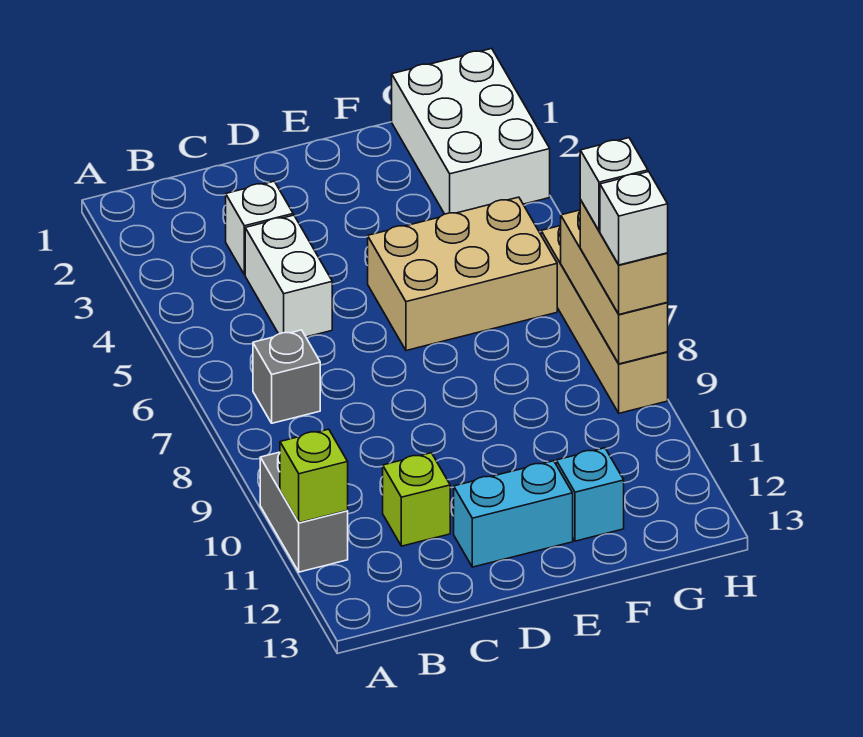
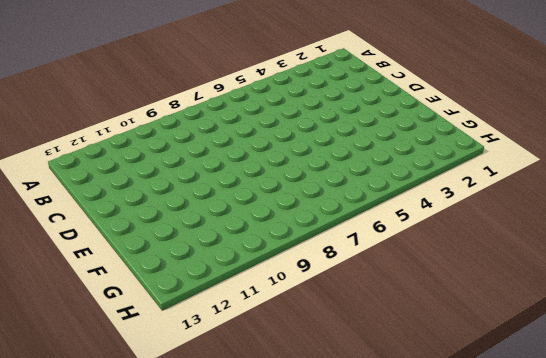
none -> grey 1x2 brick [260,452,348,572]
none -> grey 1x1 brick [253,330,320,423]
none -> white 1x1 brick [226,181,293,275]

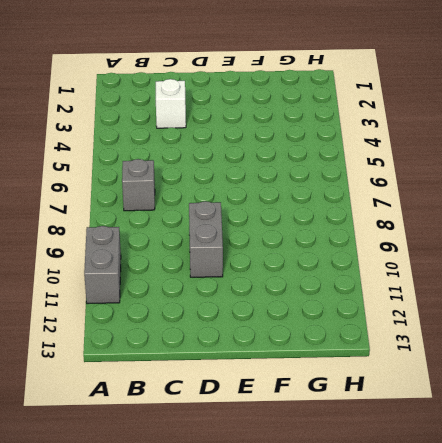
grey 1x2 brick [189,201,223,277] -> none
none -> white 1x2 brick [245,215,332,337]
none -> lime 1x1 brick [383,453,450,546]
none -> cyan 1x2 brick [454,461,573,567]

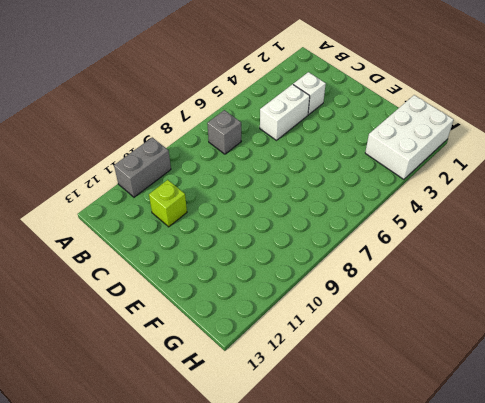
none -> cyan 1x2 brick [454,461,573,567]
none -> tan 2x3 brick [368,197,557,351]
none -> cyan 1x1 brick [556,448,624,541]

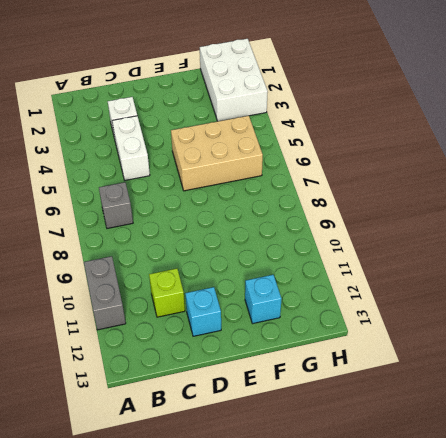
cyan 1x1 brick [185,287,221,336] -> cyan 1x2 brick [454,461,573,567]
none -> tan 1x4 brick [541,226,668,413]
none -> lime 1x1 brick [280,429,348,523]
none -> tan 1x3 brick [561,210,668,364]

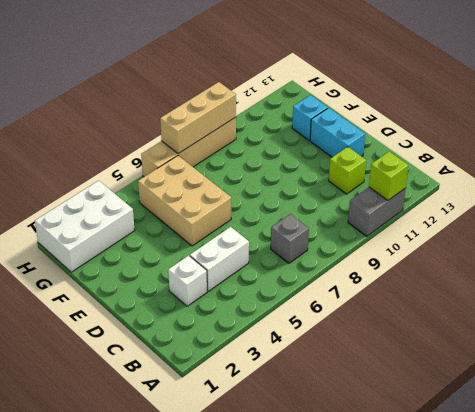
none -> tan 1x2 brick [580,200,668,314]
none -> white 1x1 brick [580,138,648,231]
none -> white 1x1 brick [600,172,668,265]

